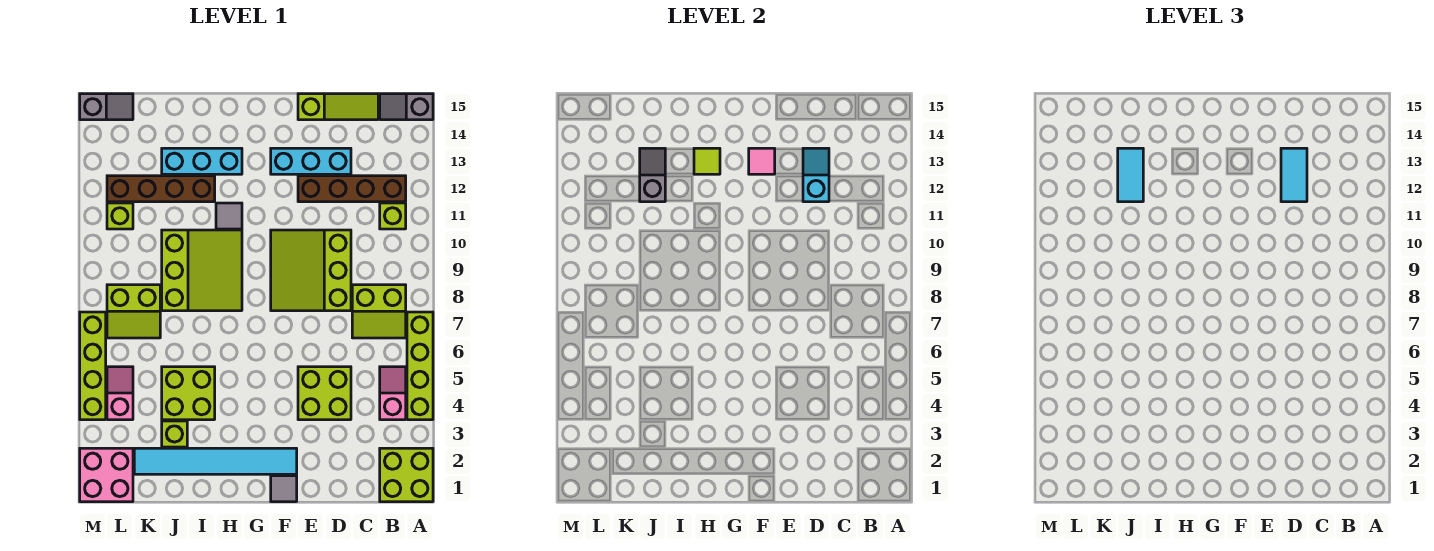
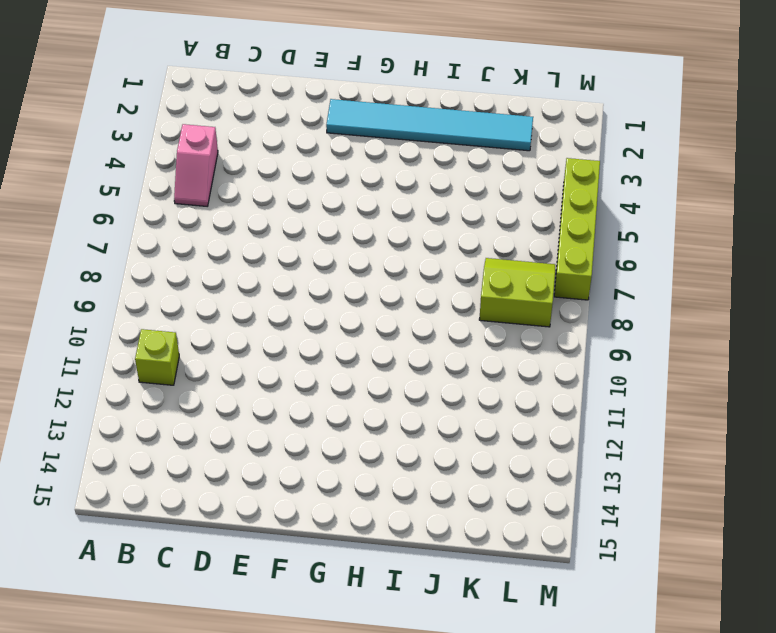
none -> lime 2x2 brick [380,448,433,502]
none -> lime 1x4 brick [407,312,433,420]
none -> grey 1x2 slope [380,94,433,120]
none -> lime 2x2 slope [352,285,406,338]

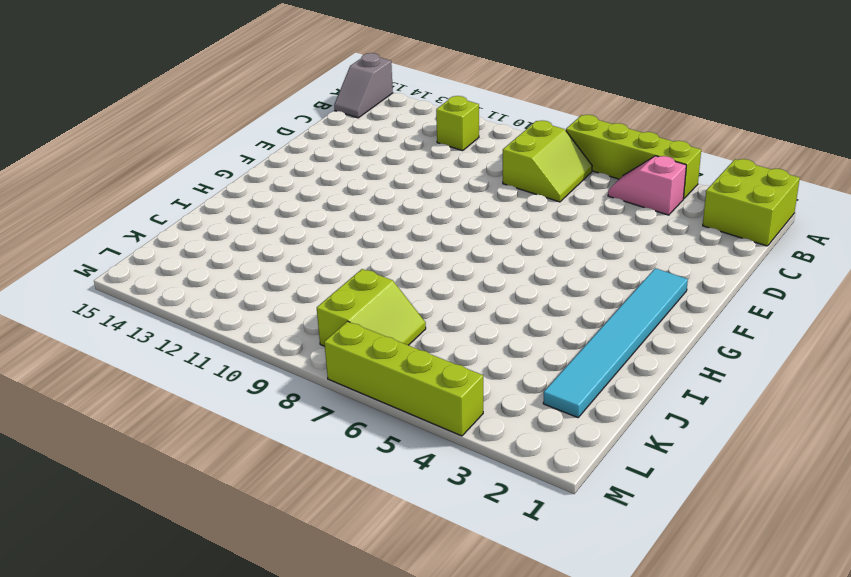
none -> brown 1x4 brick [298,176,406,202]
none -> lime 1x3 slope [298,94,378,120]
none -> lime 2x2 brick [298,367,351,420]
none -> lime 3x3 slope [271,230,351,311]

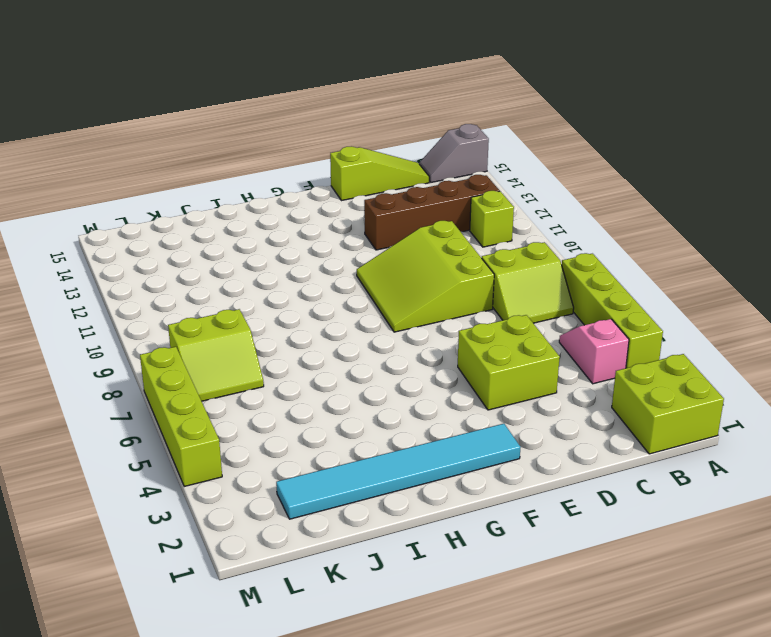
none -> cyan 1x3 brick [271,148,351,174]
none -> grey 1x1 tile [271,476,297,502]
none -> lime 3x3 slope [162,230,242,311]
none -> grey 1x1 tile [216,203,242,229]

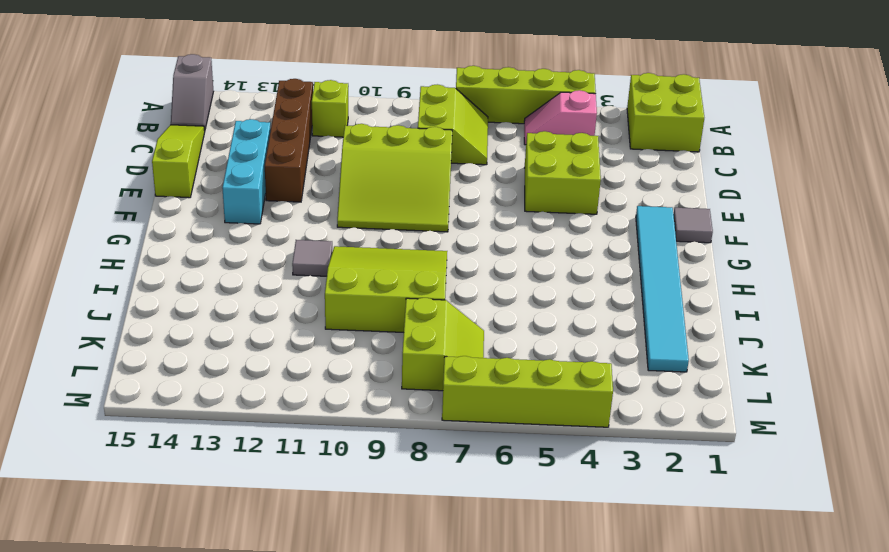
none -> cyan 1x3 brick [162,148,242,174]
none -> lime 2x2 brick [162,367,215,420]
none -> brown 1x4 brick [107,176,215,202]
none -> lime 1x1 brick [162,421,187,447]

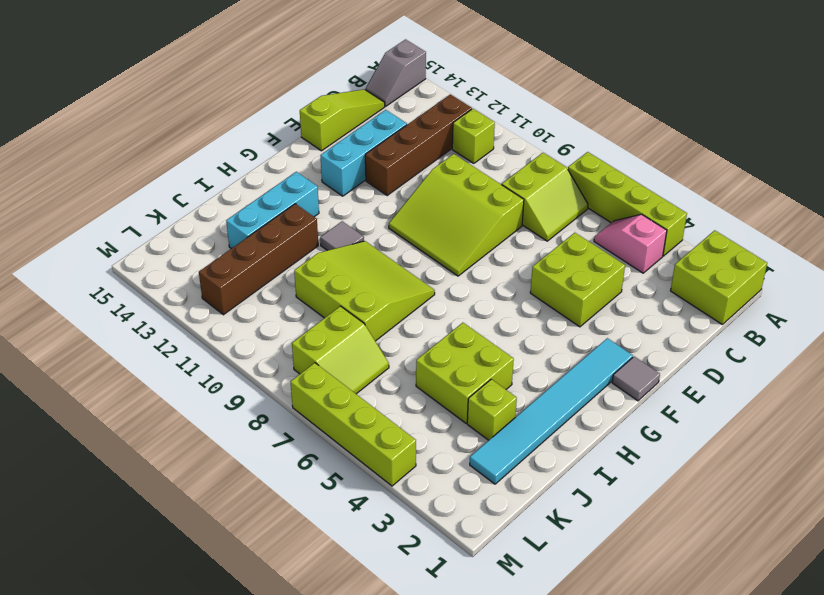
none -> pink 2x2 brick [80,448,133,502]
none -> pink 1x2 slope [107,367,133,420]
none -> lime 1x1 brick [107,203,133,229]
none -> grey 1x2 slope [80,94,133,120]

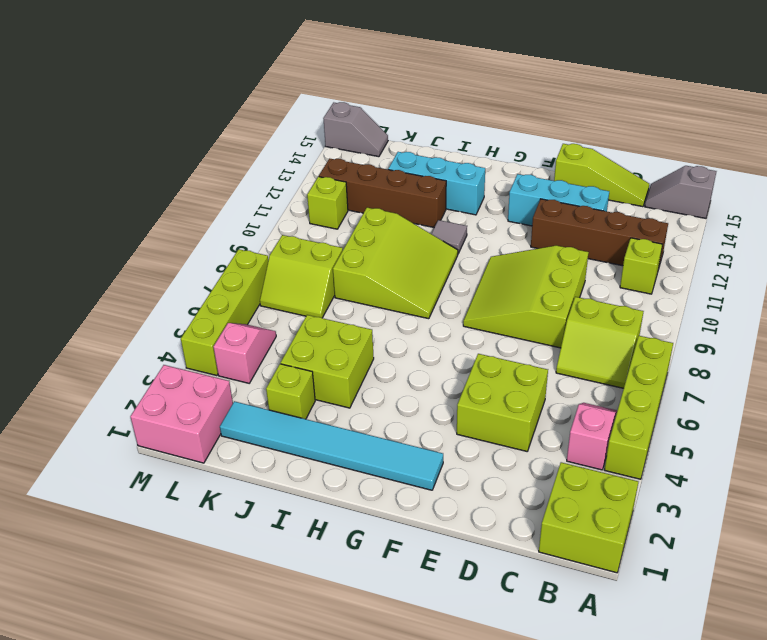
none -> grey 1x1 tile [271,476,297,502]
none -> cyan 1x2 slope [803,148,829,202]
none -> pink 1x1 tile [749,148,775,174]
none -> lime 1x1 tile [694,148,720,174]

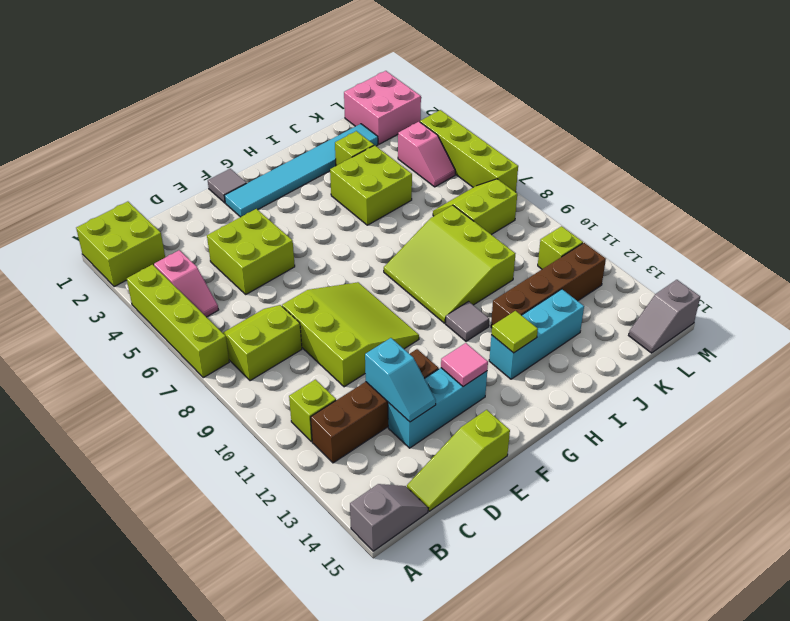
none -> grey 1x2 slope [640,148,665,202]
none -> cyan 1x2 tile [1281,148,1307,202]
none -> cyan 1x2 tile [1118,148,1143,202]

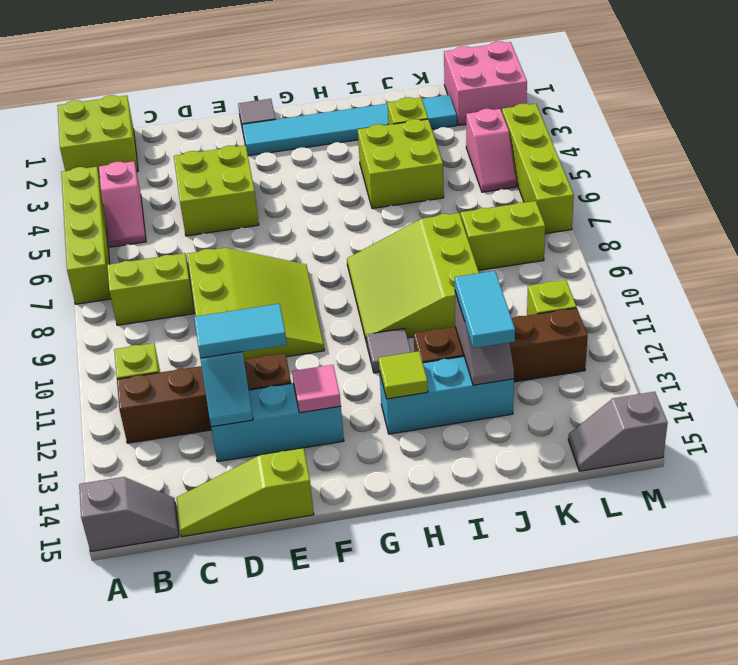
cyan 1x2 tile [194,304,287,358] -> cyan 1x2 tile turned to [1281,148,1307,202]

